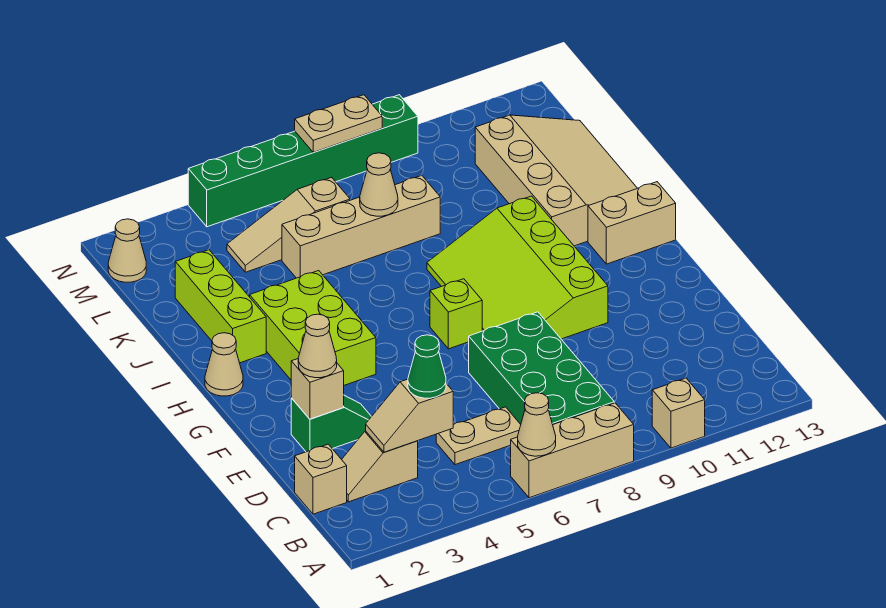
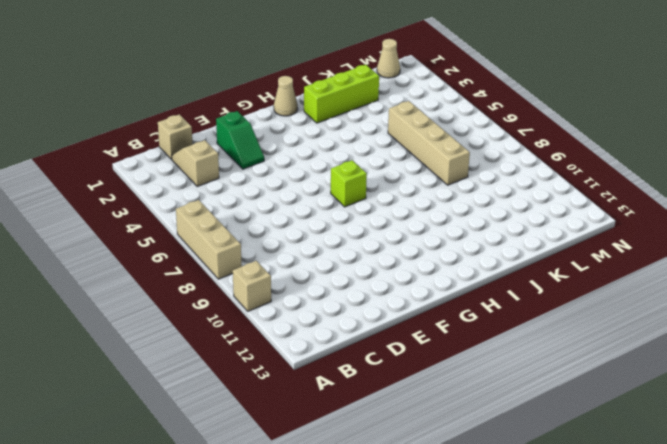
none -> green 2x4 brick [469,312,614,424]
none -> tan 1x2 plate [436,407,521,465]
none -> lime 3x4 slope [427,196,608,339]

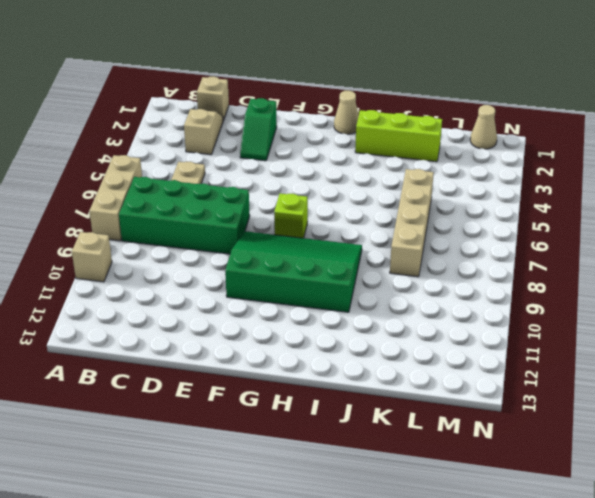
green 3x4 slope [225,231,362,312] -> lime 3x4 slope [427,196,608,339]
none -> lime 2x3 brick [250,271,376,385]
none -> tan 1x2 brick [588,182,676,264]
none -> tan 3x4 slope [475,115,637,246]

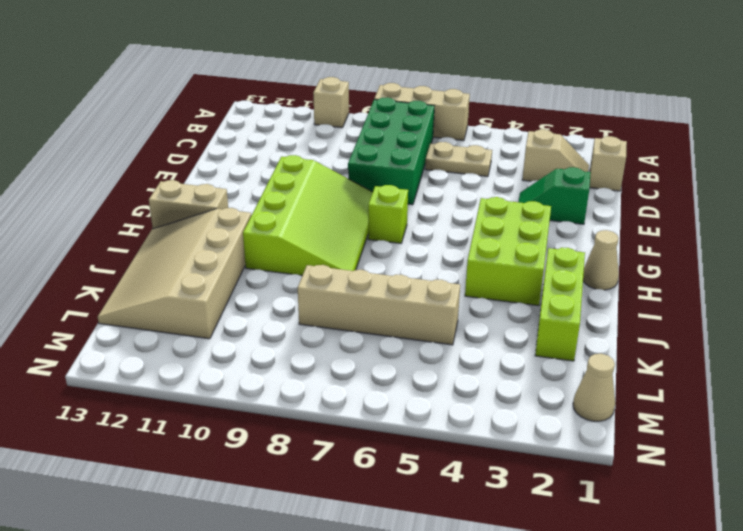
none -> tan 1x3 slope [227,177,350,272]
none -> green 1x6 brick [188,95,418,227]
none -> tan 1x1 cone [518,393,556,456]

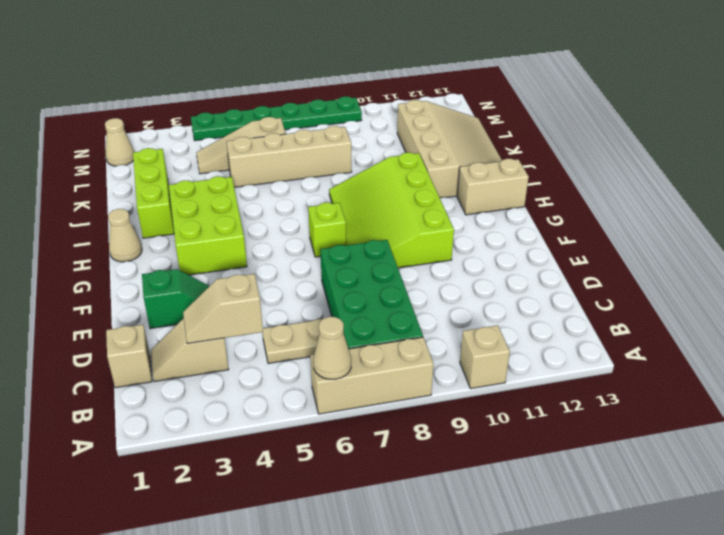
green 1x6 plate [191,96,362,141] -> green 1x6 brick [188,95,418,227]
none -> tan 1x1 brick [291,359,344,419]
none -> tan 1x1 cone [360,153,398,216]
none -> tan 1x2 plate [295,95,382,152]

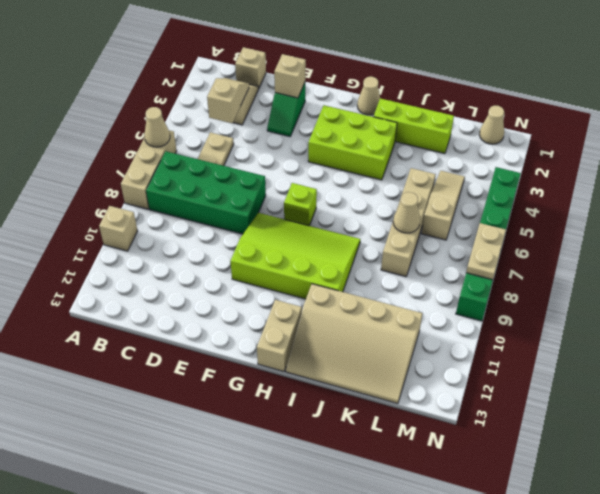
none -> green 1x1 cone [408,335,446,398]
none -> tan 1x1 cone [298,314,337,378]

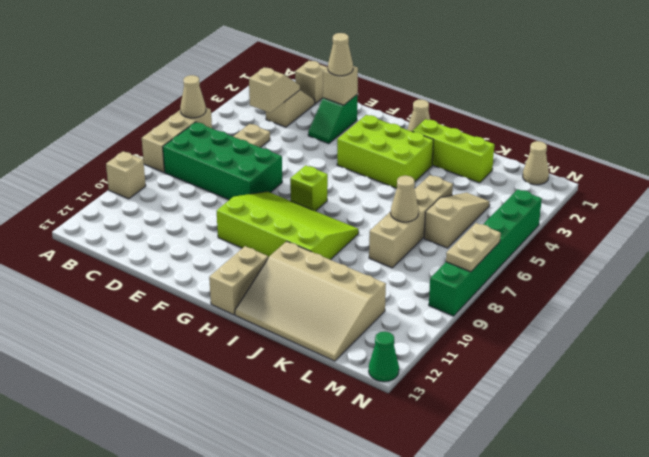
green 1x1 cone [369,332,399,382] -> green 1x1 cone moved to [408,335,446,398]

